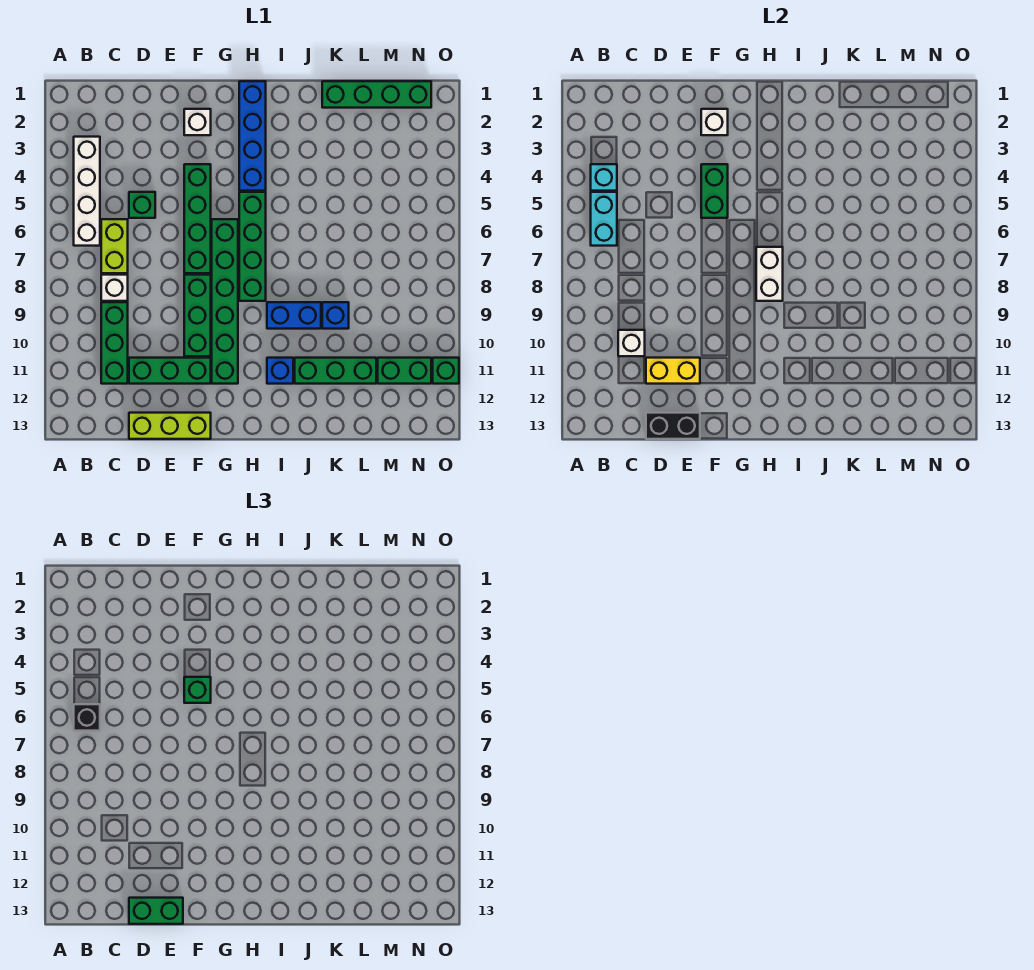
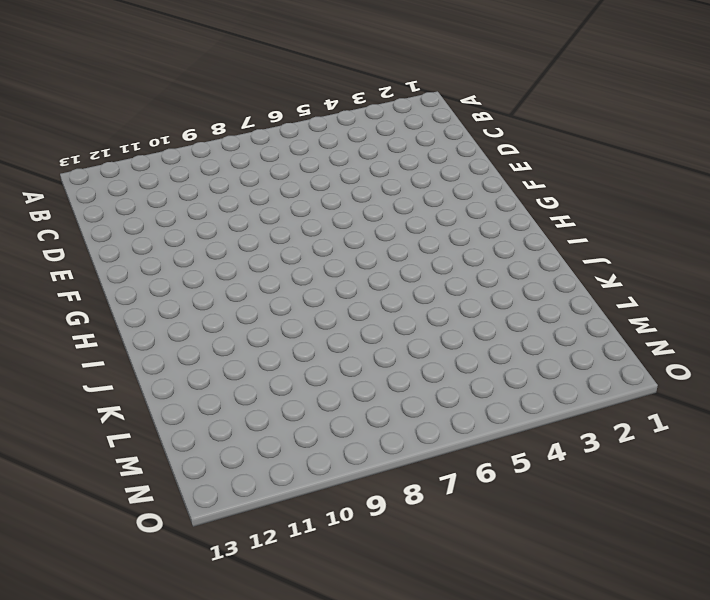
none -> white 1x4 brick [74,137,100,246]
none -> lime 1x2 brick [101,219,128,273]
none -> white 1x1 brick [101,275,128,301]
none -> green 1x3 brick [101,302,128,384]

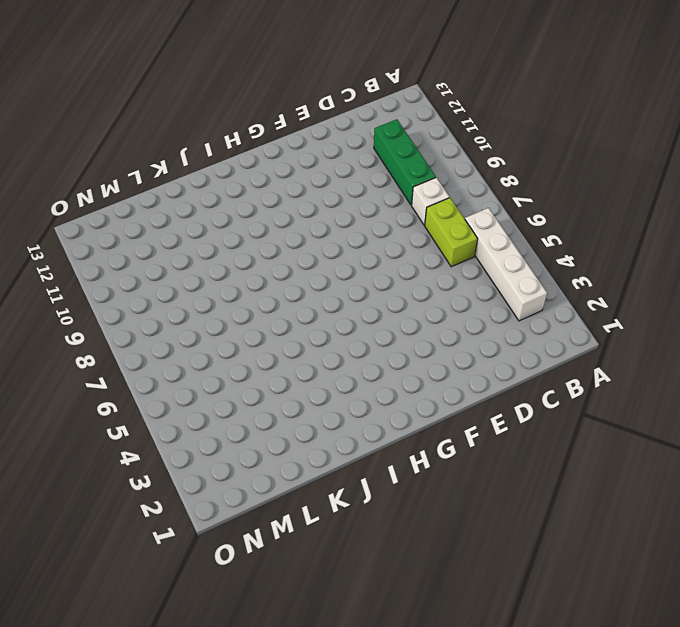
none -> green 1x1 brick [129,192,155,218]
none -> green 1x3 brick [129,358,211,384]
none -> lime 1x3 brick [129,413,211,439]
none -> white 1x1 brick [184,109,211,135]

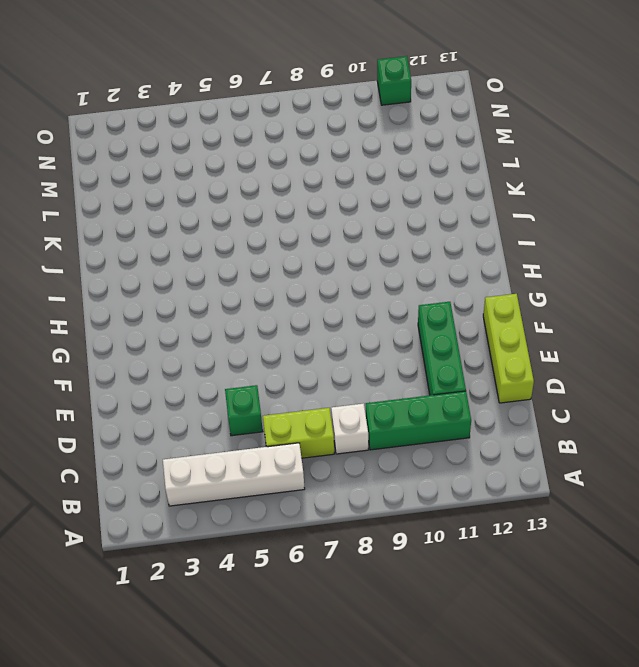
none -> white 1x1 brick [184,109,211,135]
none -> green 1x4 brick [184,164,211,273]
none -> green 1x3 brick [184,275,211,356]
none -> green 1x6 brick [212,219,238,384]

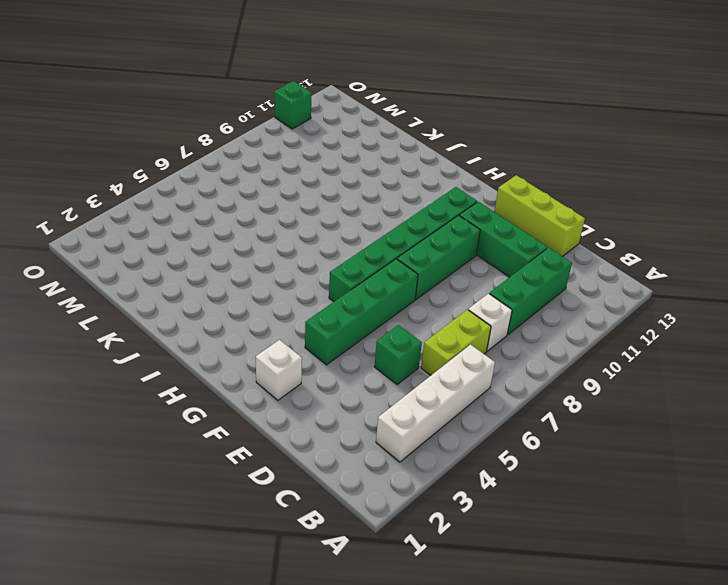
none -> blue 1x4 brick [239,81,266,191]
none -> green 1x4 brick [239,192,266,301]
none -> blue 1x2 brick [267,302,321,329]
none -> blue 1x1 brick [267,358,293,384]

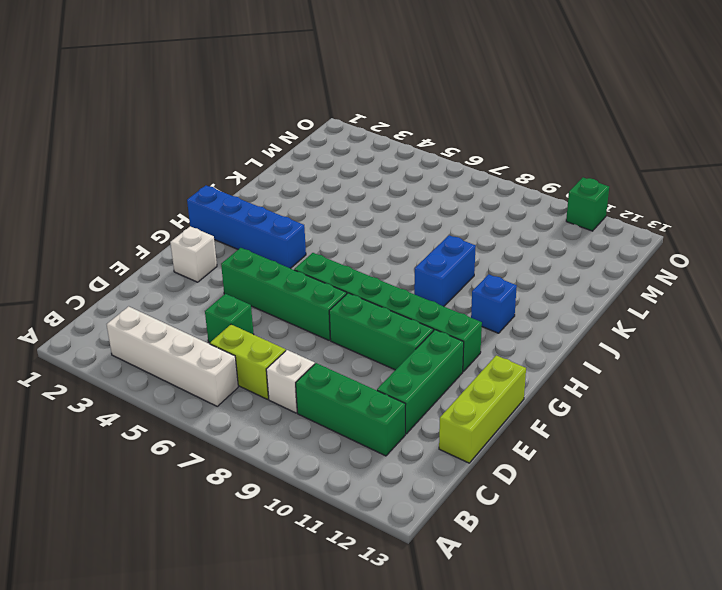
none -> green 1x4 brick [239,192,266,301]
none -> green 1x3 brick [295,358,376,384]
none -> green 1x4 brick [322,81,431,108]
none -> blue 1x1 brick [322,302,349,329]

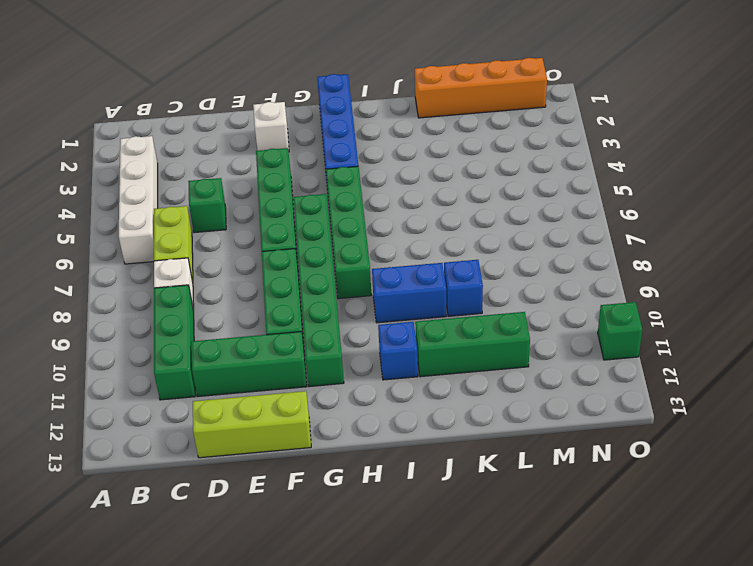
orange 1x4 brick [415,58,547,118] -> green 1x4 brick [322,81,431,108]
none -> green 1x2 brick [378,358,431,384]
none -> cyan 1x1 brick [591,164,617,191]
none -> cyan 1x2 brick [591,192,617,246]
none -> white 1x1 brick [618,330,645,356]

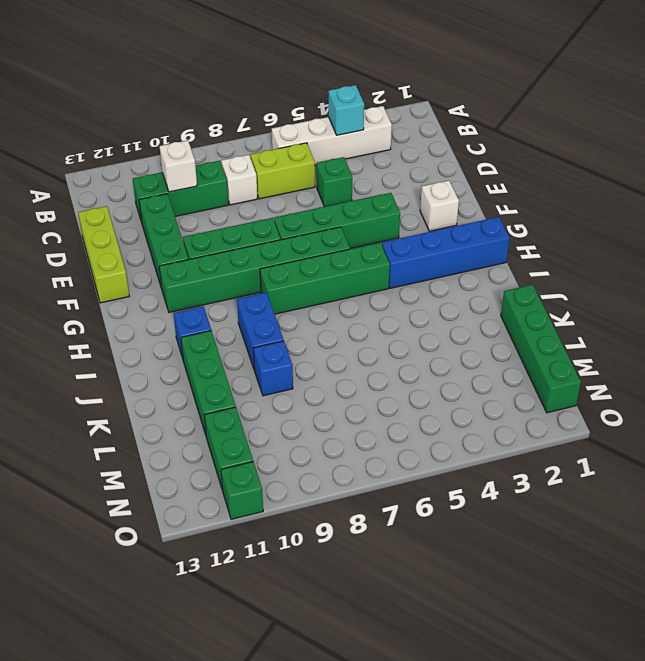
none -> cyan 1x2 brick [591,192,617,246]
none -> yellow 1x2 brick [646,358,700,384]
none -> black 1x2 brick [646,413,700,439]
none -> white 1x1 brick [701,109,728,135]

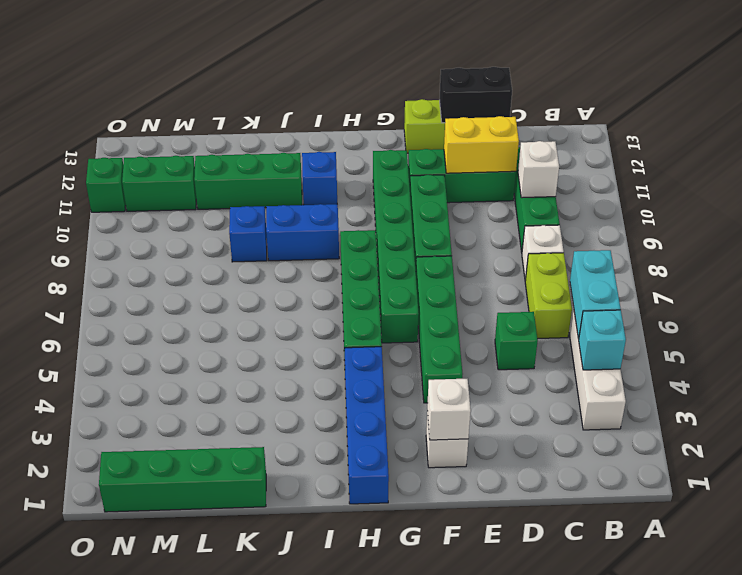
none -> green 1x2 brick [701,164,728,218]
none -> white 1x2 brick [756,247,783,301]
none -> black 1x1 brick [74,704,100,731]
none -> green 1x2 brick [129,898,183,924]

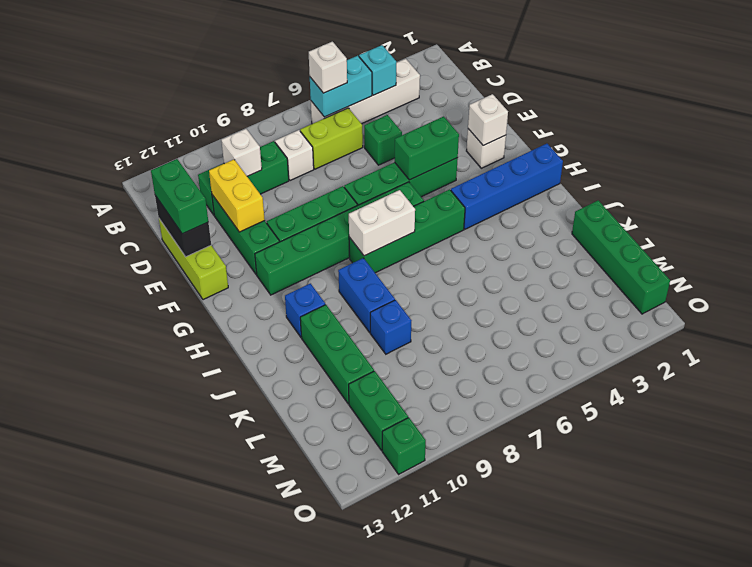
white 1x1 brick [309,42,347,93] -> black 1x1 brick [74,704,100,731]
none -> green 1x1 brick [184,677,211,703]

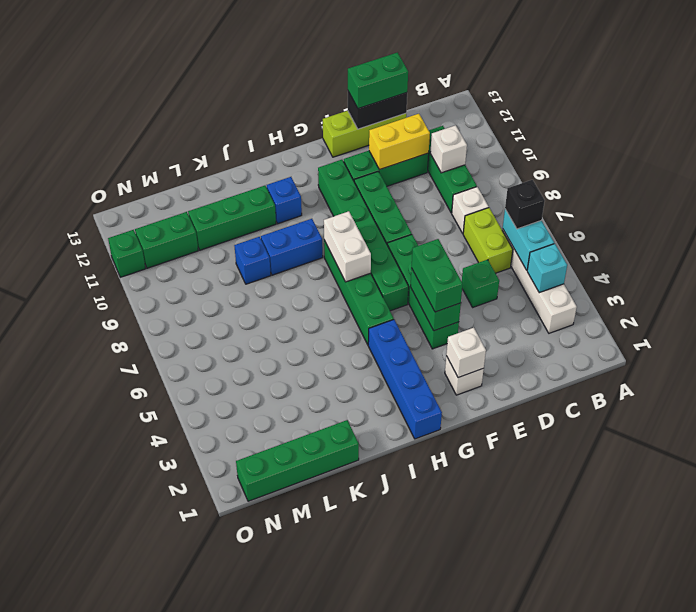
green 1x2 brick [412,239,463,312] -> green 1x1 brick [184,677,211,703]

